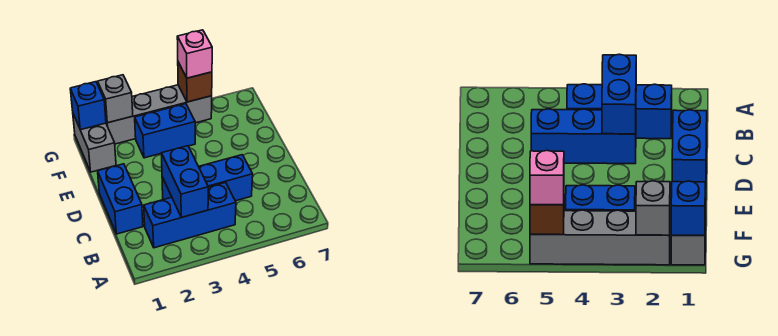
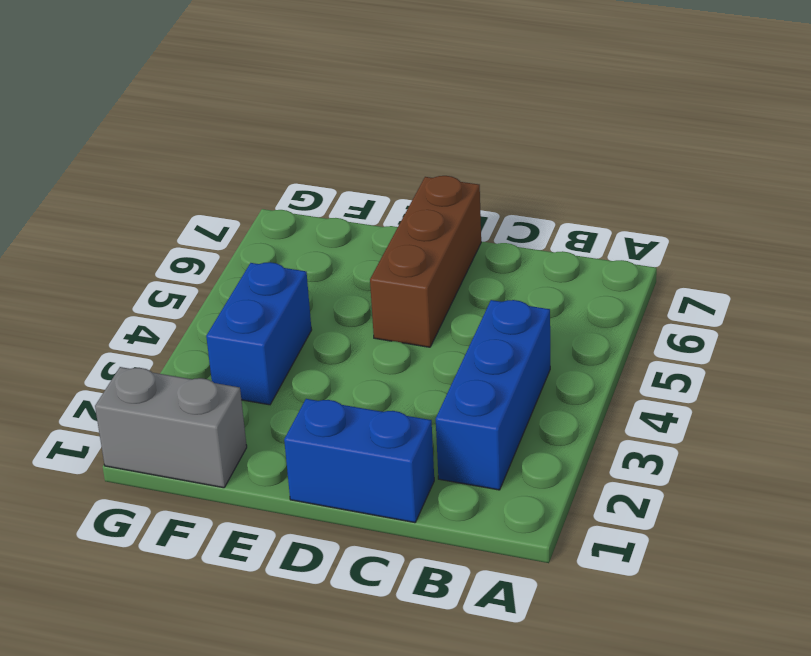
brown 1x3 brick [370,176,481,347] -> none
none -> blue 1x3 brick [162,155,253,201]
none -> grey 1x4 brick [106,85,212,144]

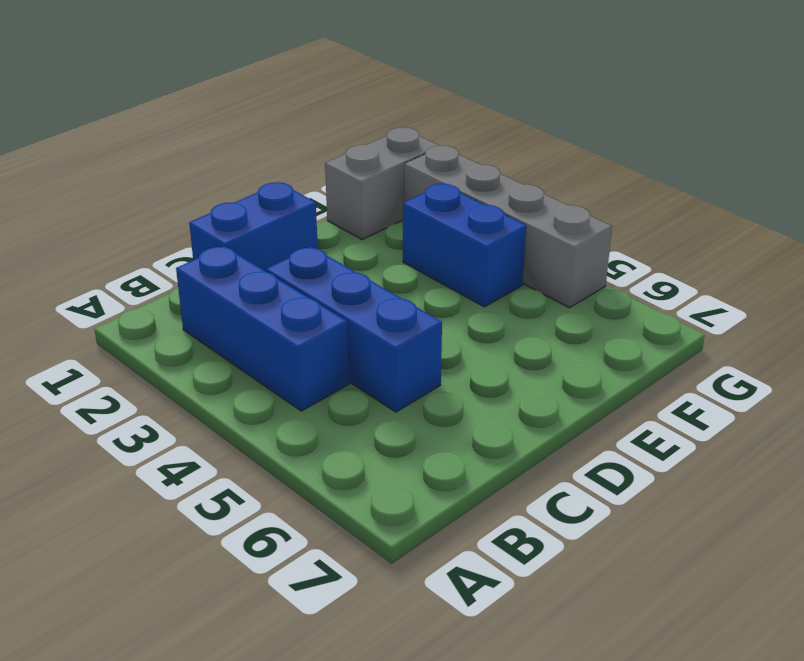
none -> blue 1x2 brick [161,146,208,217]
none -> blue 1x1 brick [70,82,106,130]

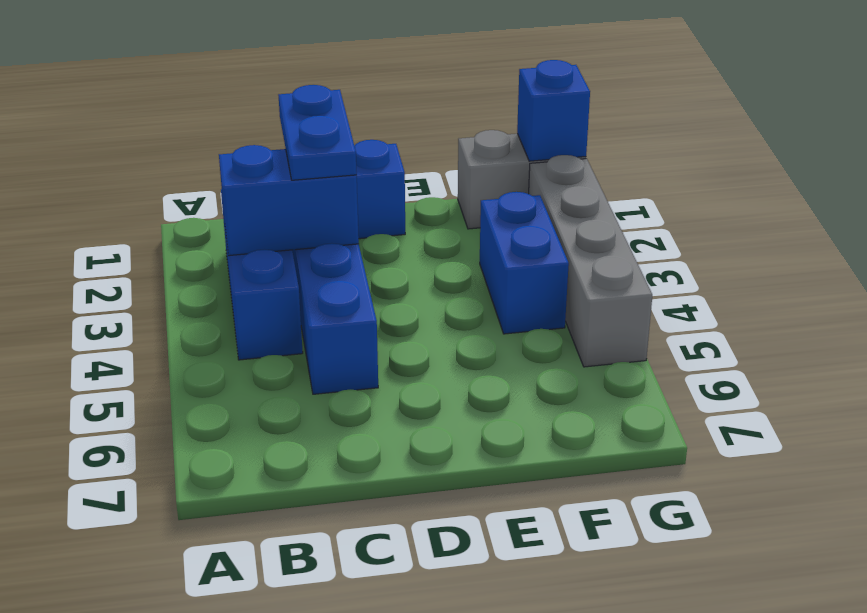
blue 1x2 plate [279,85,357,180] -> none
none -> grey 1x1 brick [98,75,133,123]
none -> brown 1x1 brick [178,62,212,102]

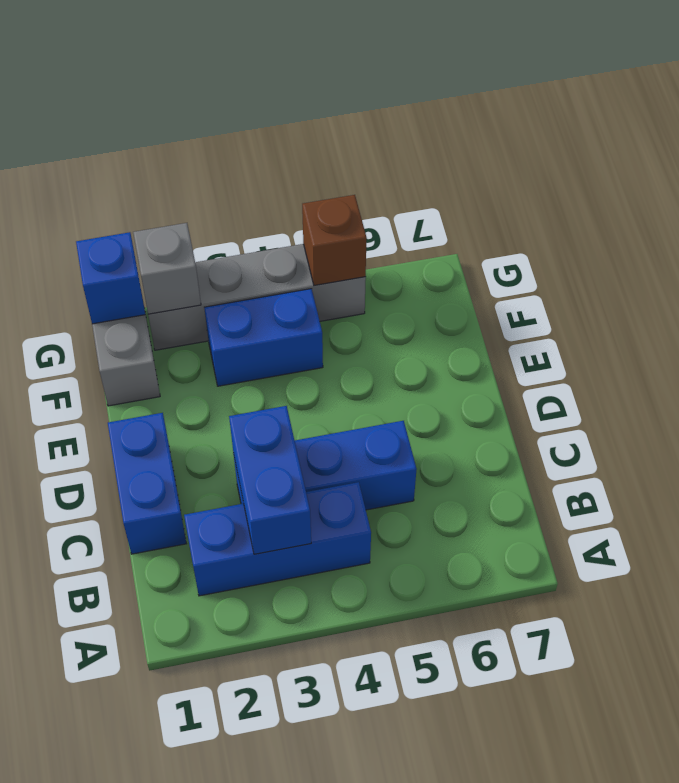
none -> pink 1x1 brick [177,30,212,78]

